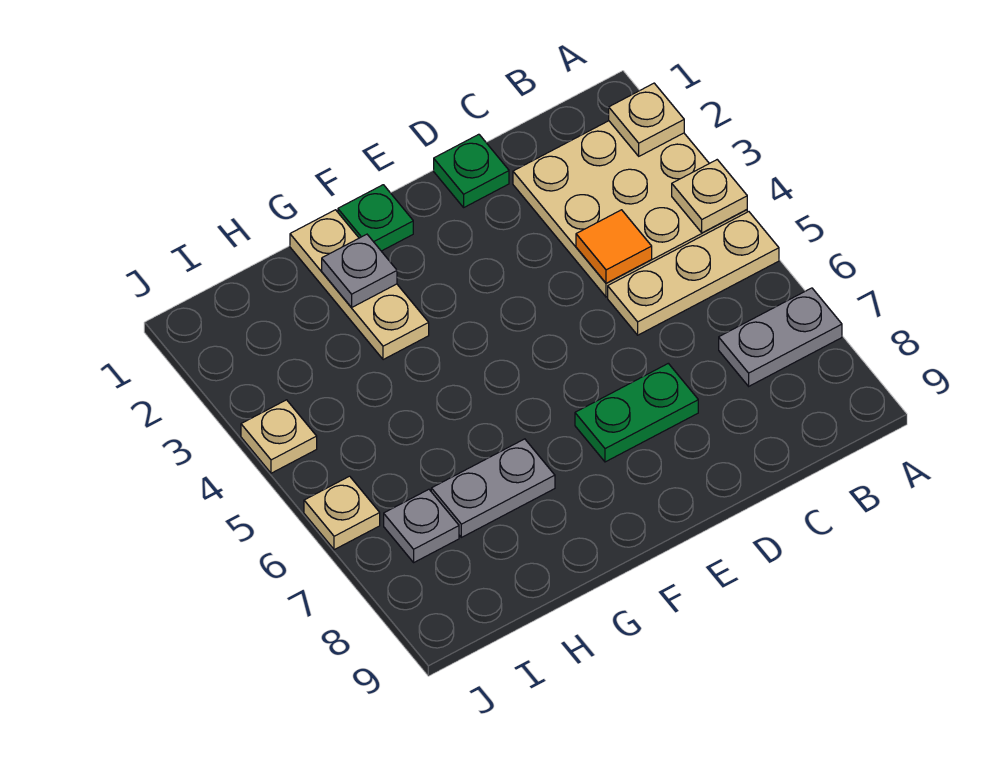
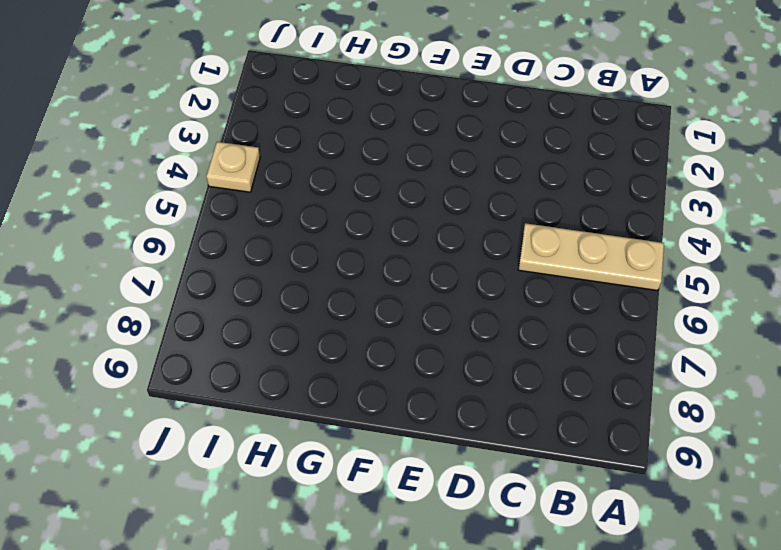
none -> tan 3x3 plate [513,121,747,297]
none -> grey 1x2 plate [719,288,842,386]
none -> green 1x1 plate [434,134,509,207]

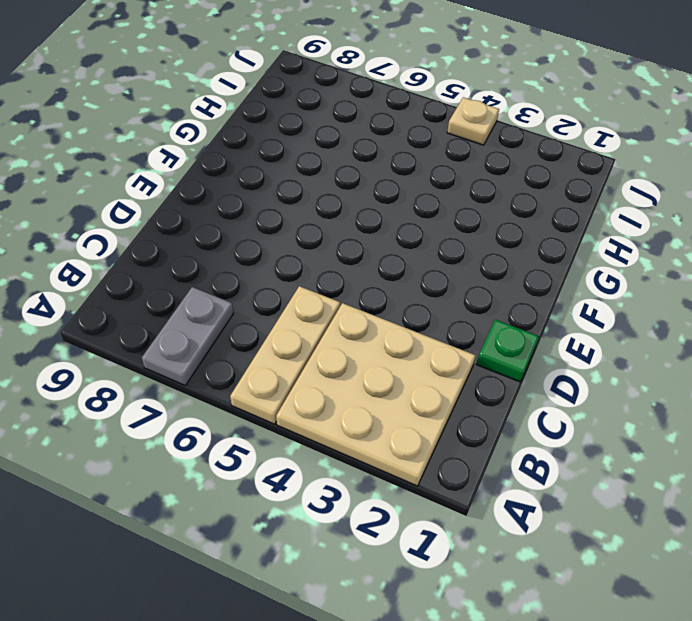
none -> green 1x2 plate [575,363,698,462]
none -> green 1x1 plate [338,185,413,251]
none -> tan 1x3 plate [290,210,429,360]

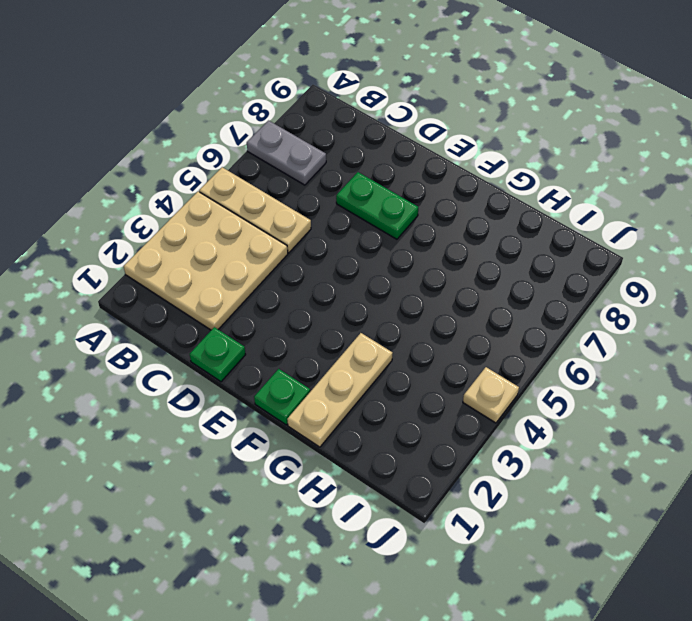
none -> grey 1x2 plate [431,439,555,537]
none -> grey 1x1 plate [384,489,459,562]
none -> tan 1x1 plate [304,476,380,550]

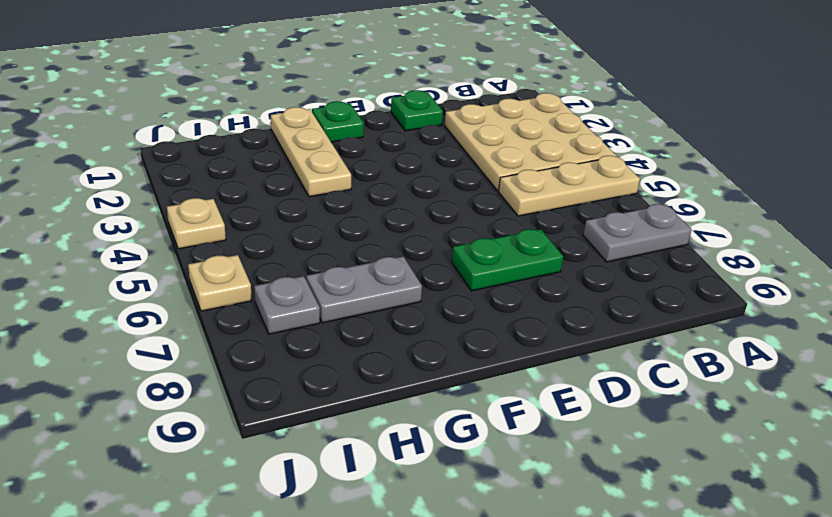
none -> tan 1x1 plate [609,83,684,156]
none -> tan 1x1 plate [672,160,747,233]
none -> orange 1x1 tile [576,210,652,283]

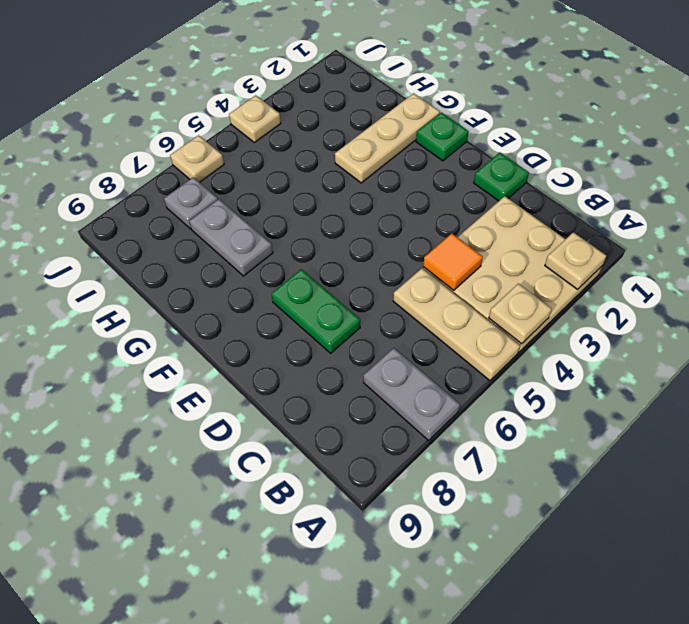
none -> grey 1x1 plate [322,234,397,308]

